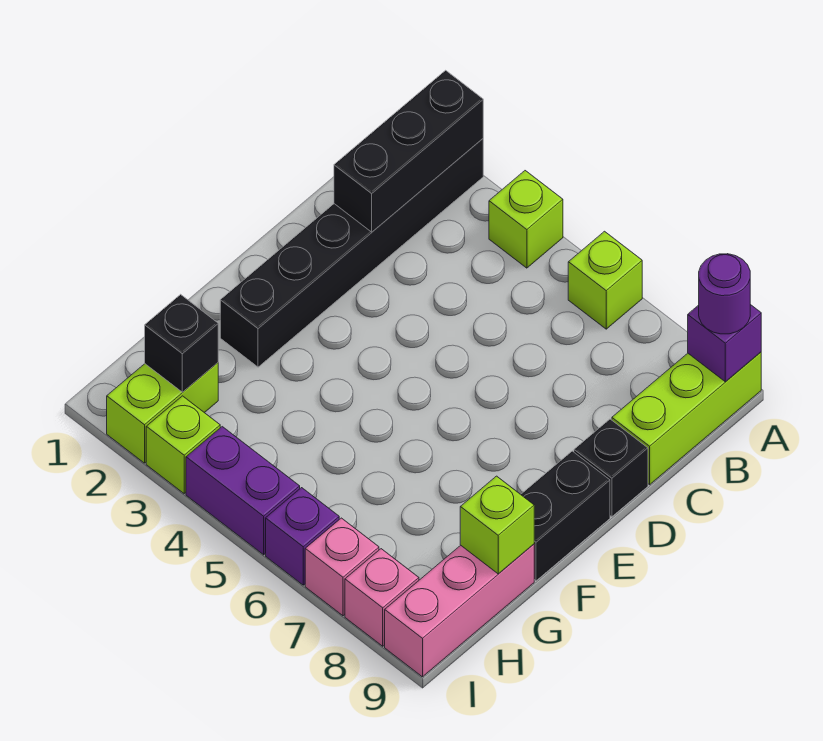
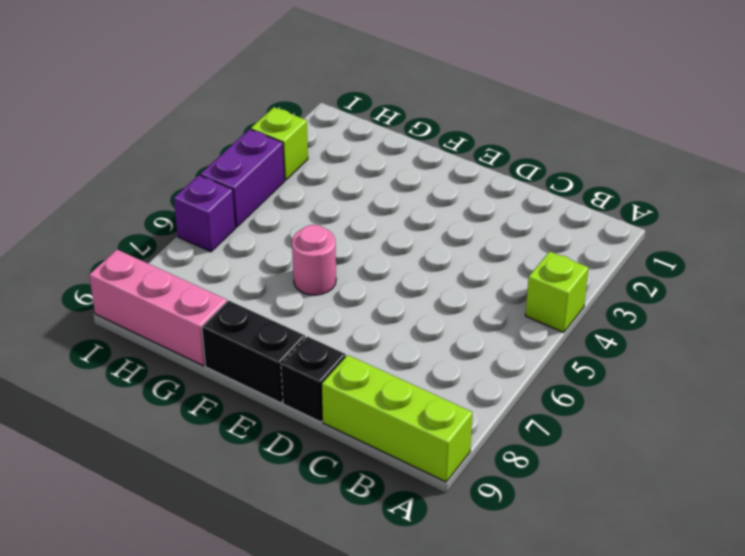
pink 1x1 round brick [292,225,336,295] -> none
none -> black 1x6 brick [220,139,483,367]
none -> lime 1x1 brick [568,231,642,329]
none -> lime 1x2 brick [107,363,218,463]

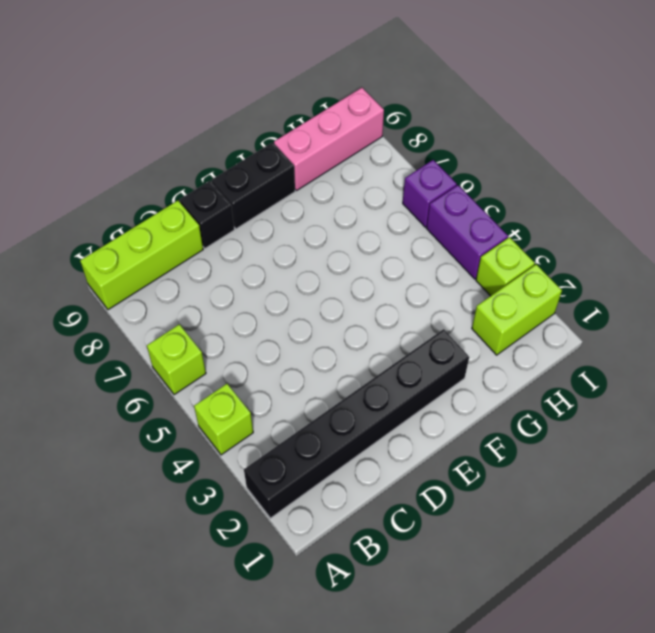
none -> pink 1x1 brick [305,518,379,616]
none -> pink 1x1 brick [345,549,419,646]
none -> black 1x3 brick [334,70,483,232]

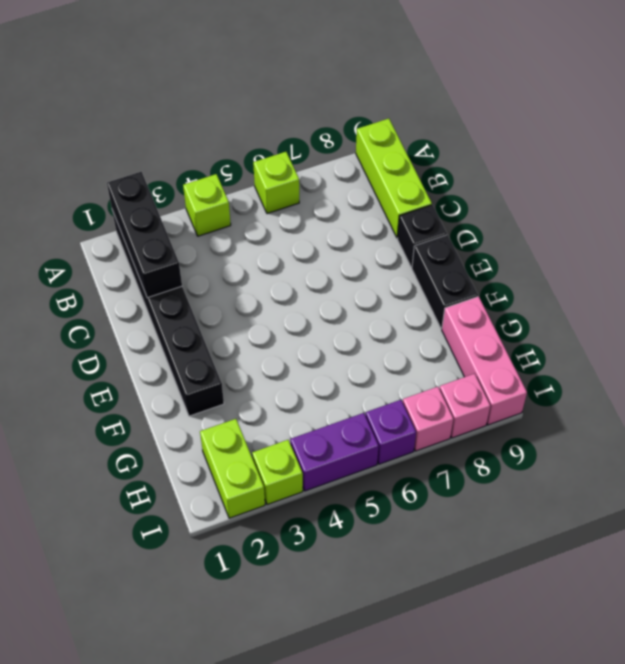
none -> purple 1x1 brick [688,304,761,382]
none -> lime 1x1 brick [460,476,534,574]
none -> black 1x1 brick [145,294,218,392]

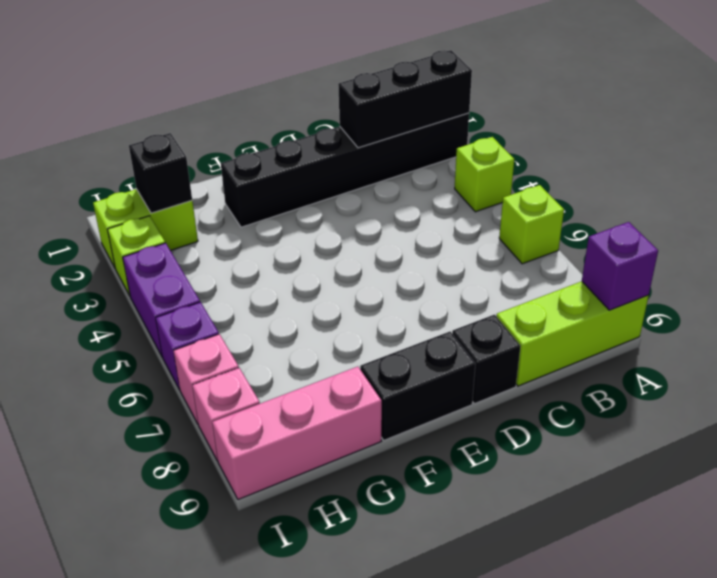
none -> lime 1x1 brick [460,476,534,574]
none -> purple 1x1 round brick [699,254,750,334]

